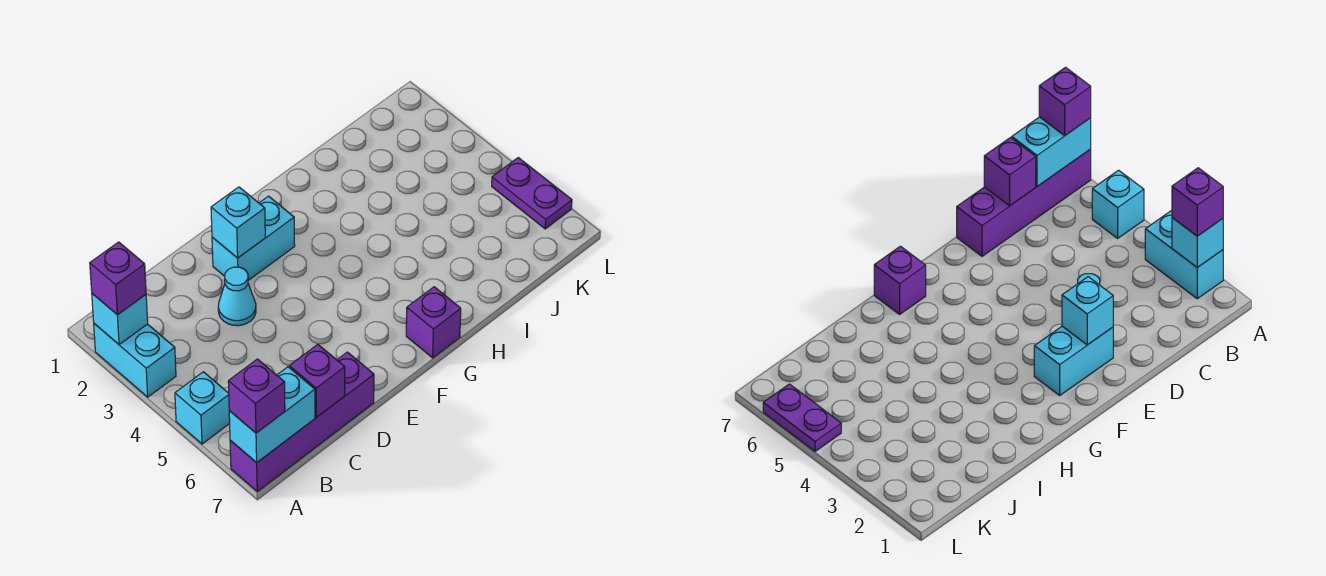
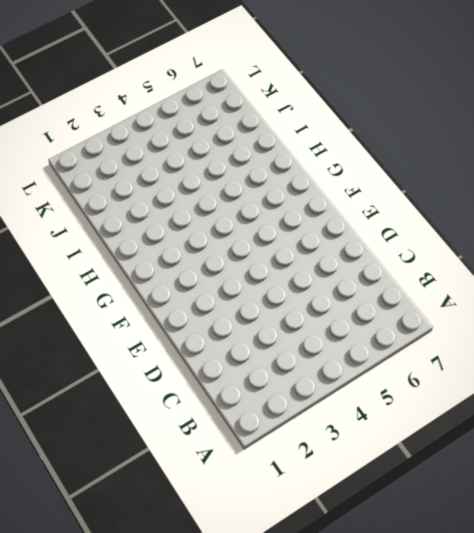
none -> cyan 1x2 brick [94,324,176,397]
none -> cyan 1x1 brick [175,372,230,444]
none -> purple 1x4 brick [230,352,374,491]

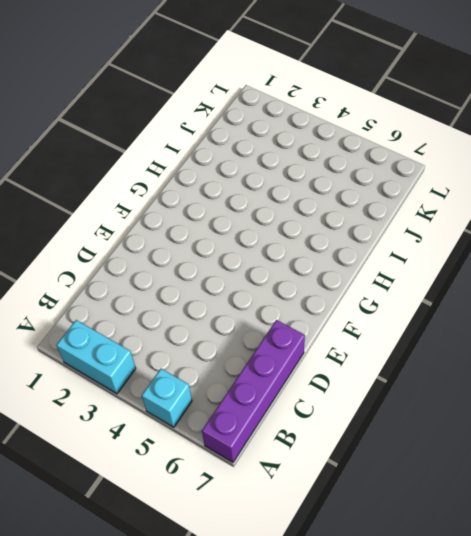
none -> cyan 1x1 cone [218,267,256,326]
none -> cyan 1x2 brick [212,196,295,280]
none -> purple 1x1 brick [406,287,461,358]

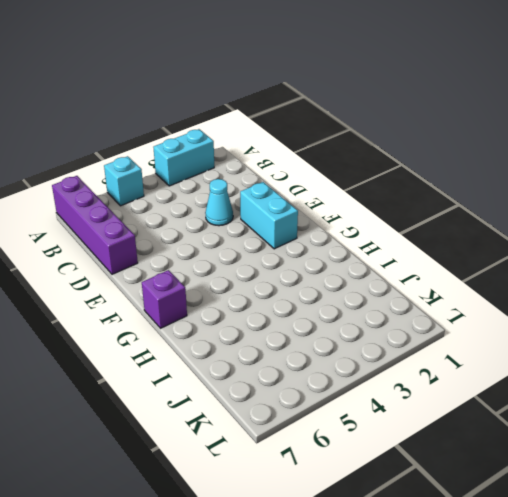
none -> purple 1x2 plate [492,158,572,229]
none -> cyan 1x1 brick [92,294,148,345]
none -> cyan 1x2 brick [229,367,315,463]

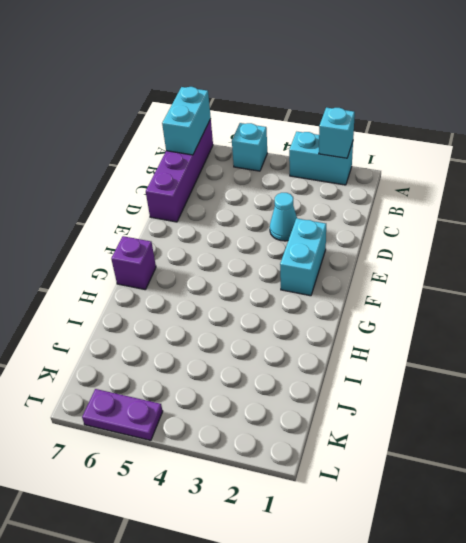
none -> purple 1x1 brick [290,345,345,417]
none -> cyan 1x1 brick [211,187,265,258]
none -> purple 1x1 brick [90,242,146,315]

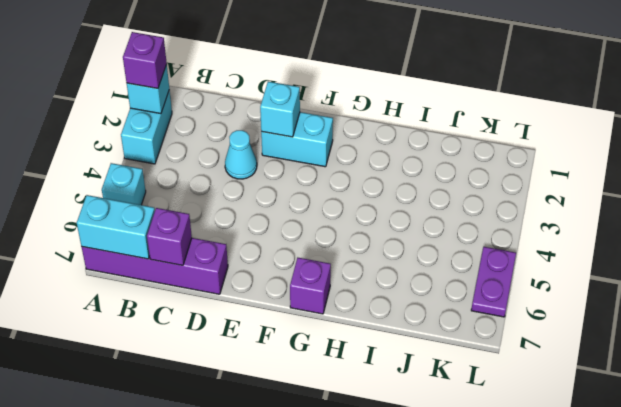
none -> purple 1x1 brick [228,359,285,433]

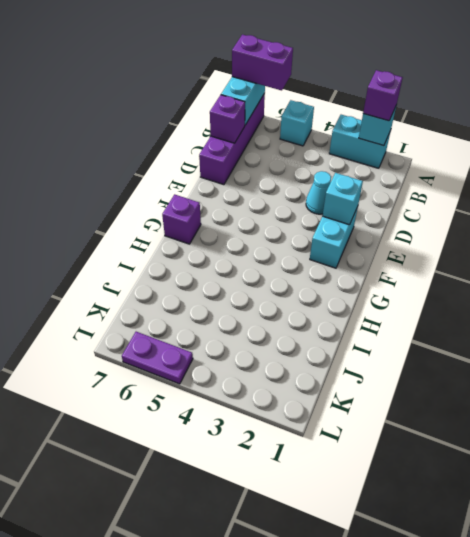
purple 1x2 brick [232,35,293,90] -> purple 1x1 brick [228,359,285,433]

